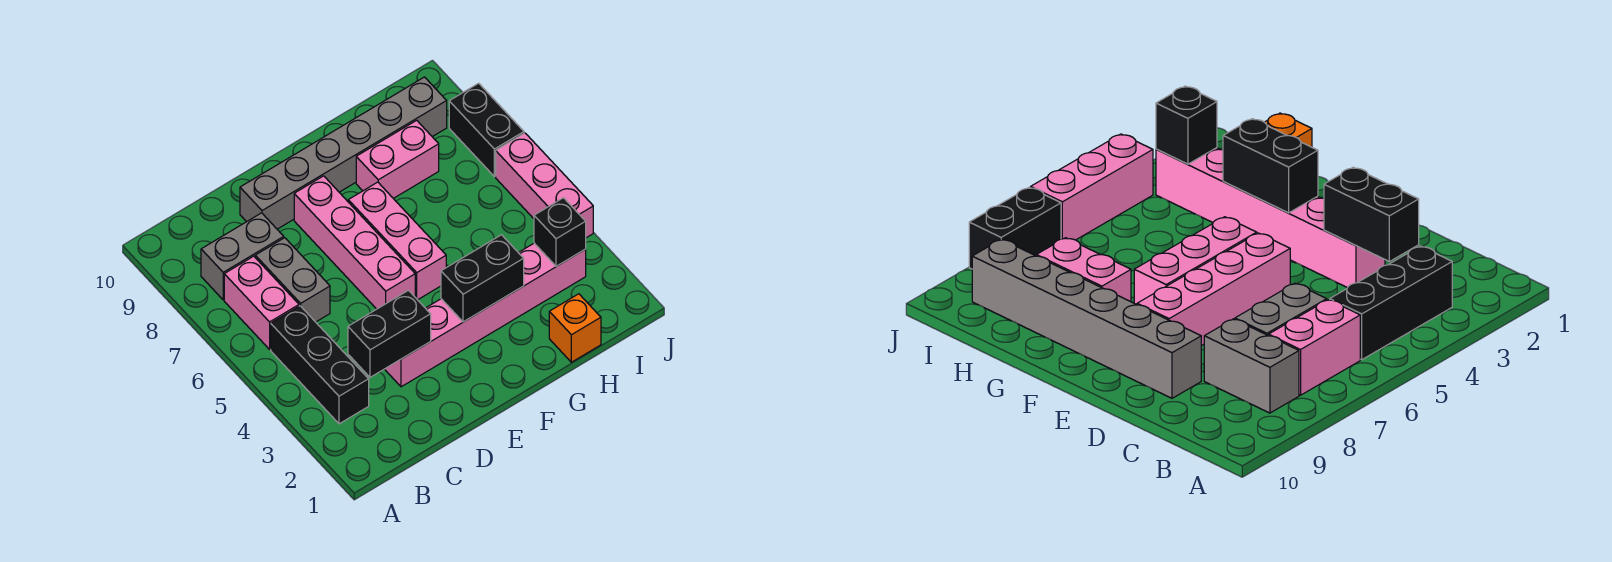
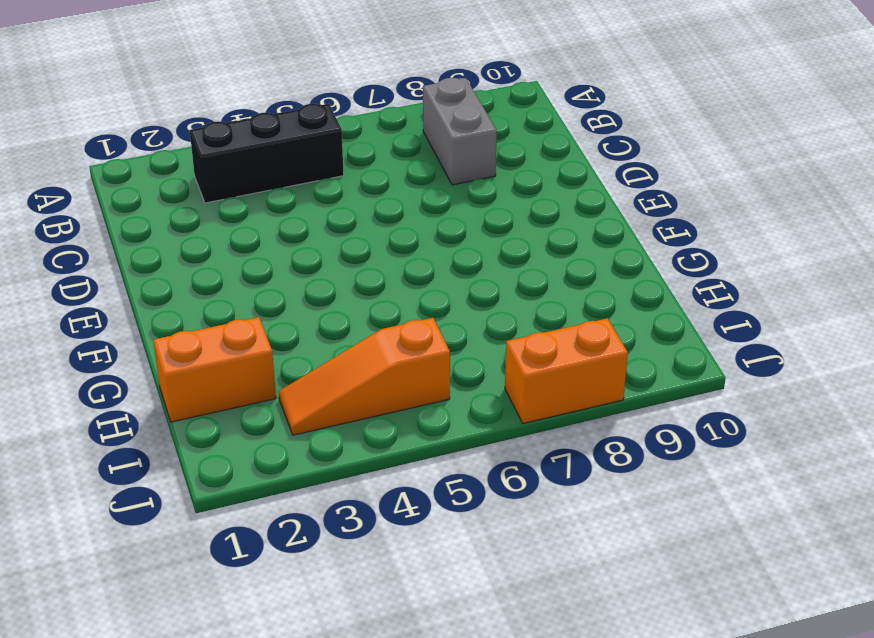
orange 1x2 brick [153,317,276,422] -> orange 1x1 brick [549,294,601,362]
orange 1x3 slope [279,318,450,435] -> pink 1x6 brick [385,243,586,387]
orange 1x2 brick [505,318,628,424] -> black 1x2 brick [449,83,524,177]
none -> pink 1x2 brick [224,256,299,349]
none -> grey 1x2 brick [255,238,330,322]
none -> grey 1x6 brick [240,77,447,229]

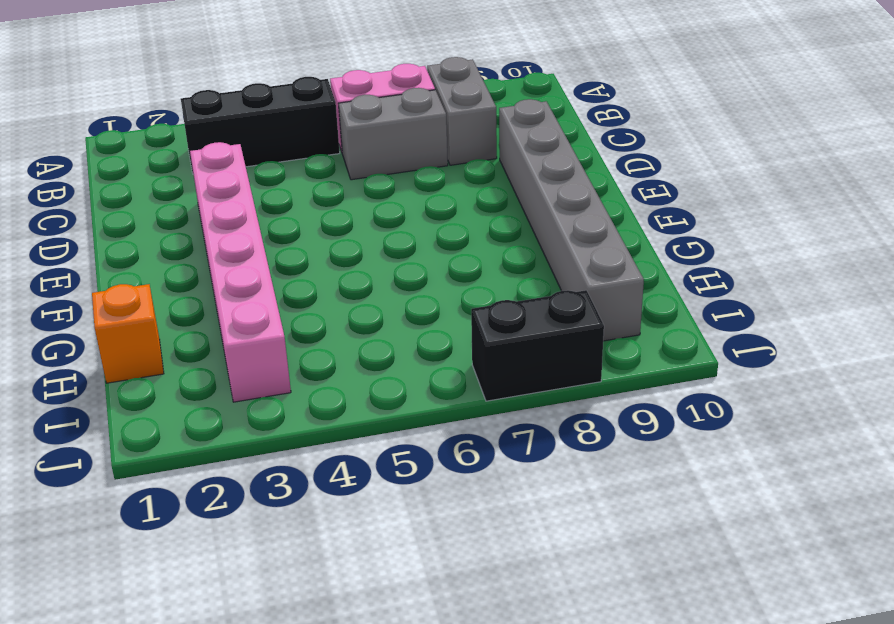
none -> pink 1x4 brick [294,176,415,309]
none -> pink 1x3 brick [348,182,446,300]
none -> pink 1x2 brick [356,120,439,198]

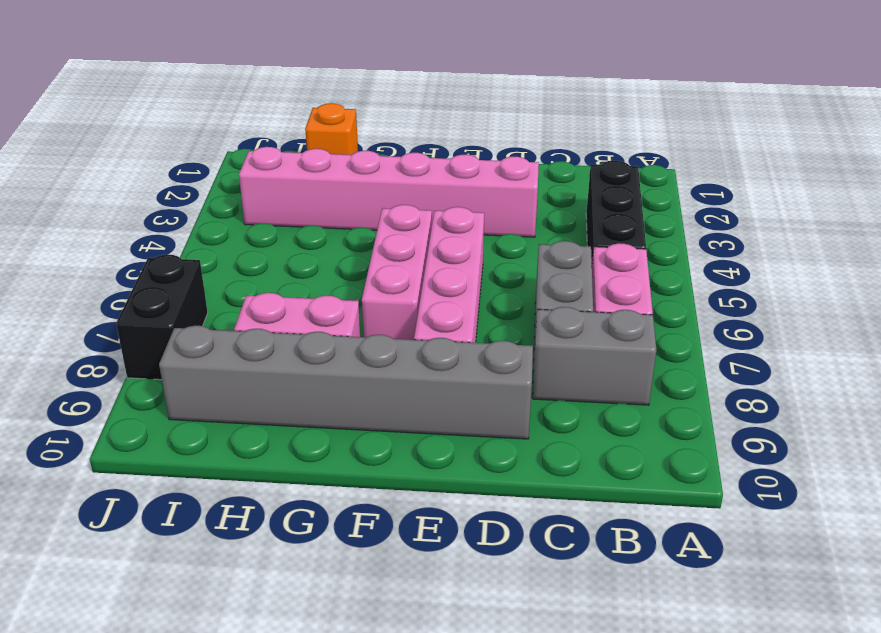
none -> pink 1x3 brick [496,133,593,238]
none -> black 1x2 brick [348,290,431,377]
none -> black 1x2 brick [441,235,524,322]

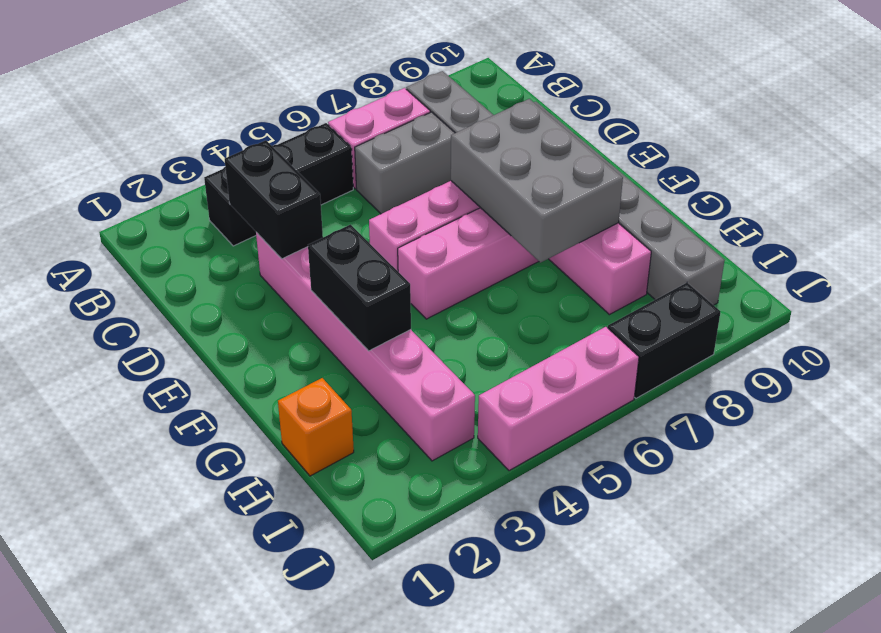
grey 2x3 brick [451,99,623,263] -> none
none -> black 1x1 brick [534,198,586,266]

